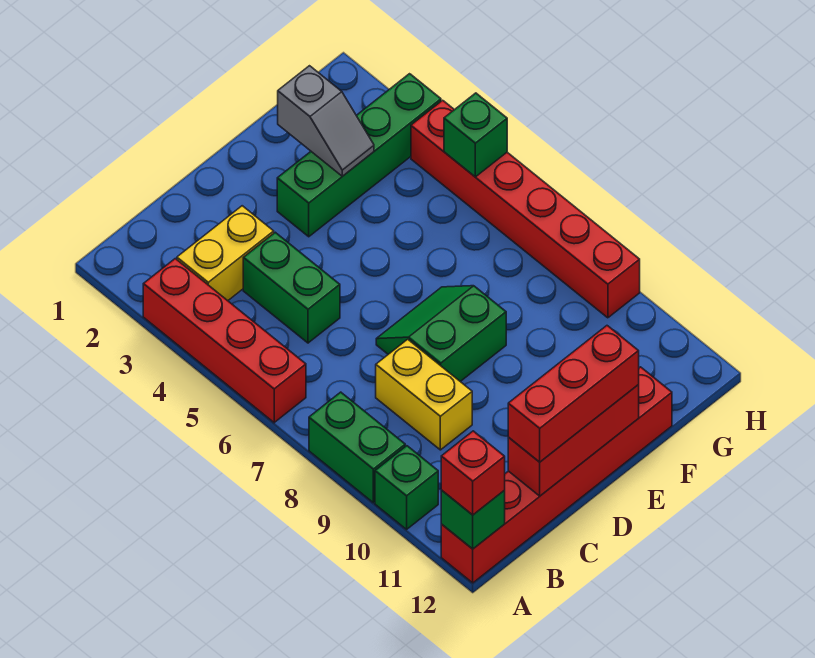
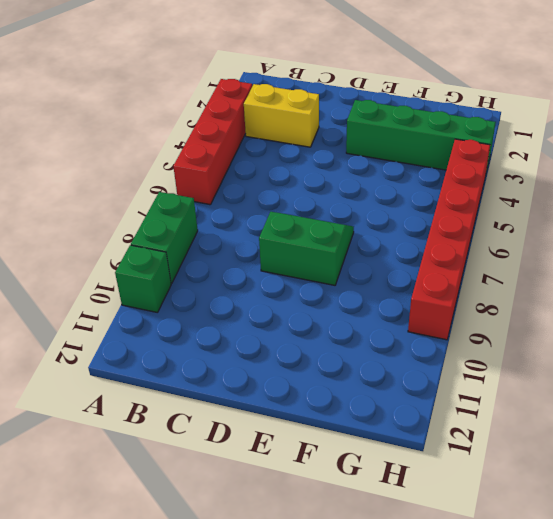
none -> red 1x6 brick [441,367,672,583]
none -> green 1x2 brick [243,232,340,343]
none -> yellow 1x2 brick [376,339,472,450]

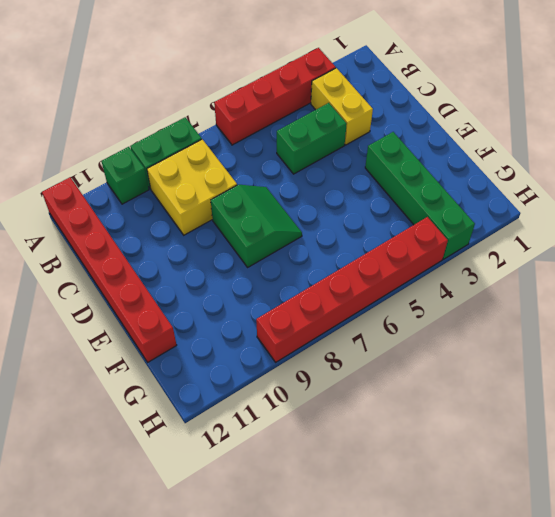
yellow 2x2 brick [147,139,237,235] -> yellow 1x2 brick [376,339,472,450]
none -> green 1x1 brick [441,490,505,549]
none -> red 1x3 brick [508,385,639,496]
none -> grey 1x2 slope [278,66,374,176]

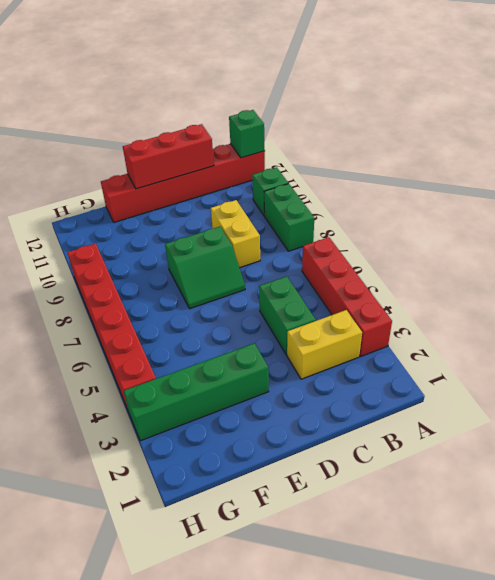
none -> grey 1x2 slope [278,66,374,176]
none -> green 1x1 brick [444,93,507,177]
none -> red 1x1 brick [441,431,505,515]

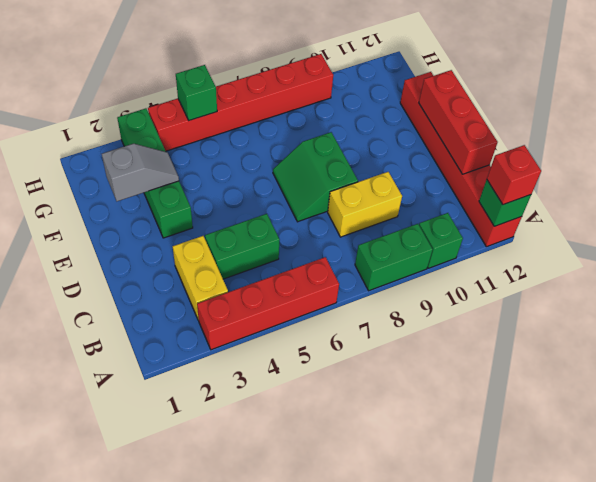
none -> red 1x3 brick [508,326,639,462]

